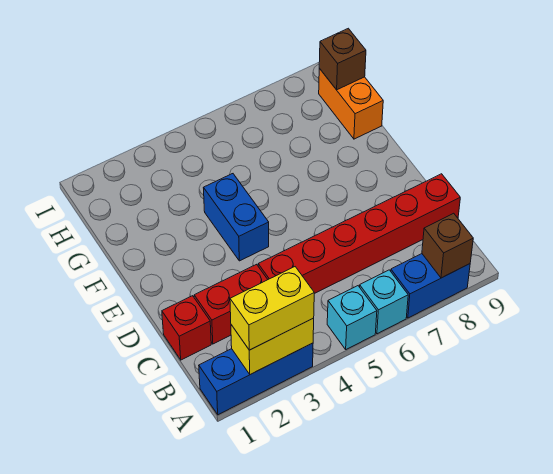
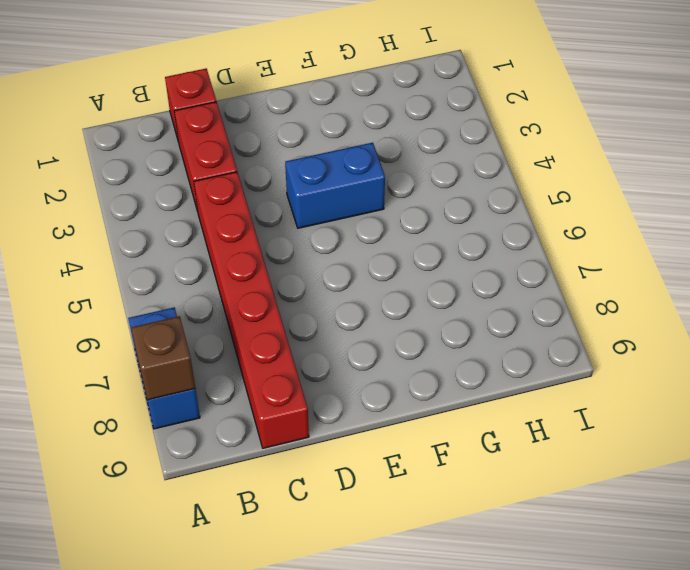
none -> blue 1x3 brick [199,343,313,415]
none -> cyan 1x1 brick [327,286,377,349]
none -> cyan 1x1 brick [360,270,408,334]

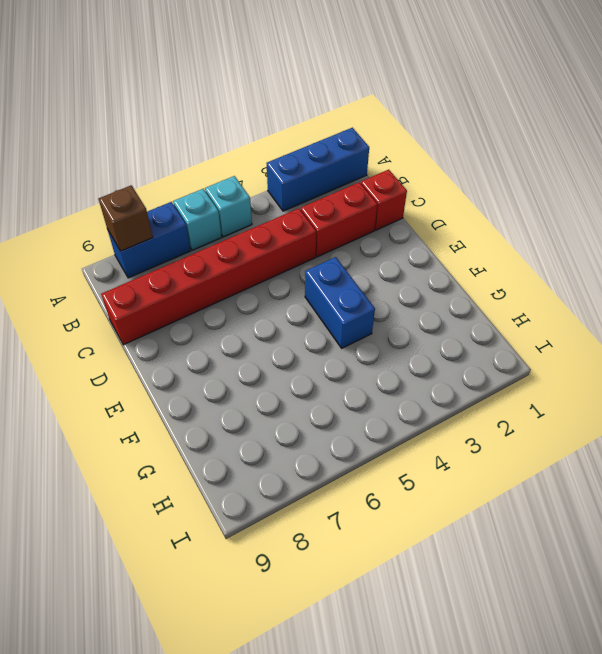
none -> orange 1x2 brick [319,68,383,139]
none -> yellow 1x2 brick [231,318,314,374]
none -> brown 1x1 brick [319,28,366,90]

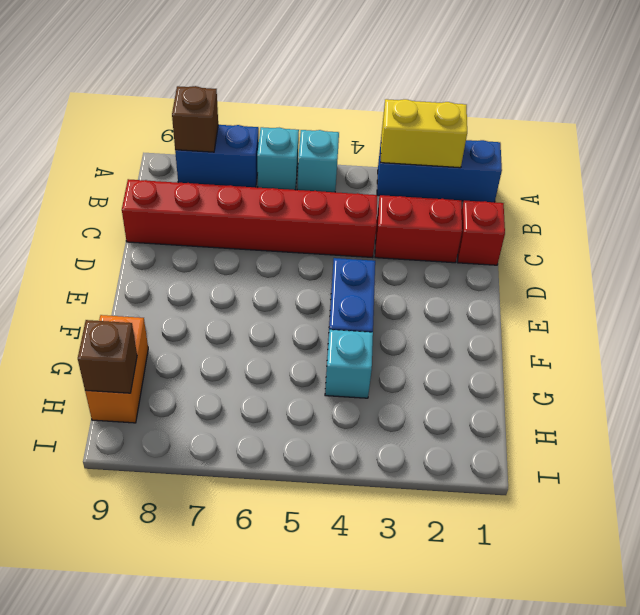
cyan 1x1 brick [325,330,373,398] -> none
none -> yellow 1x2 brick [230,267,314,350]

